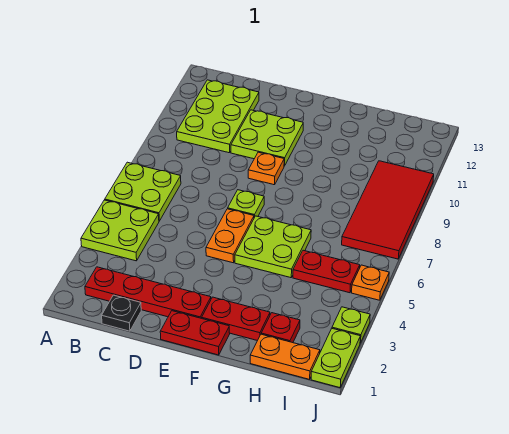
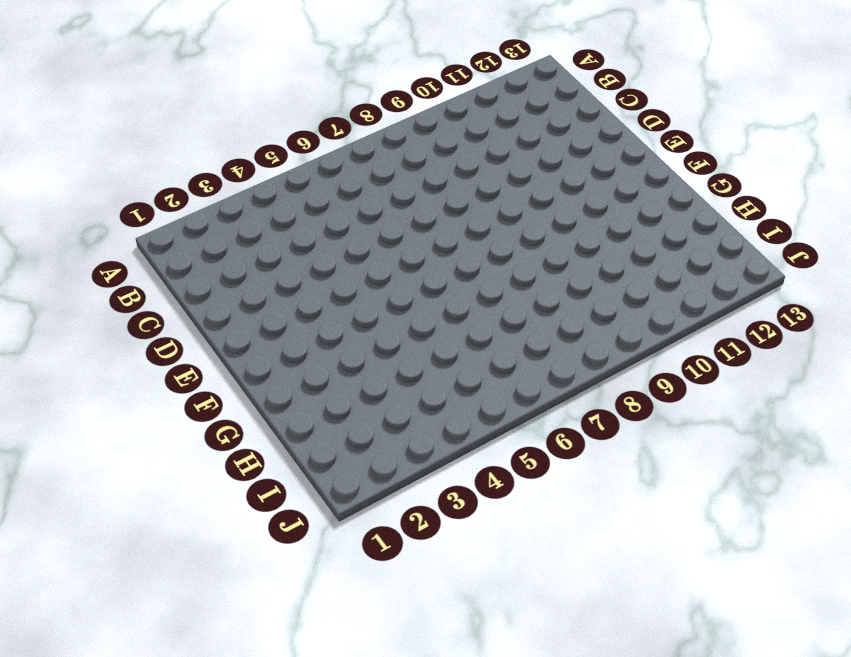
none -> lime 2x2 plate [81,200,159,261]
none -> lime 2x2 plate [105,162,181,221]
none -> red 1x4 plate [85,267,211,318]

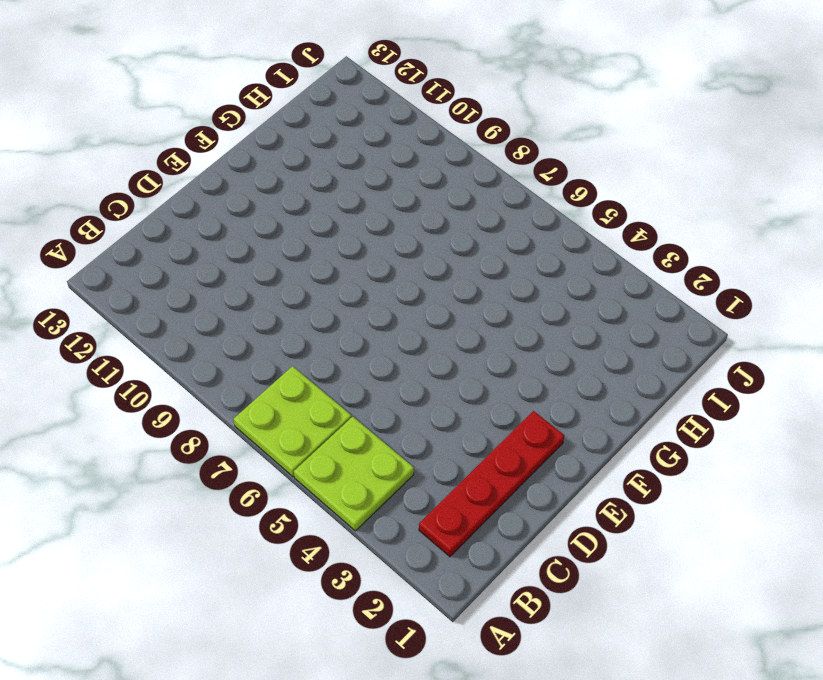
none -> lime 2x3 plate [177,80,259,153]
none -> black 1x1 plate [102,295,141,331]
none -> lime 2x2 plate [231,110,303,166]

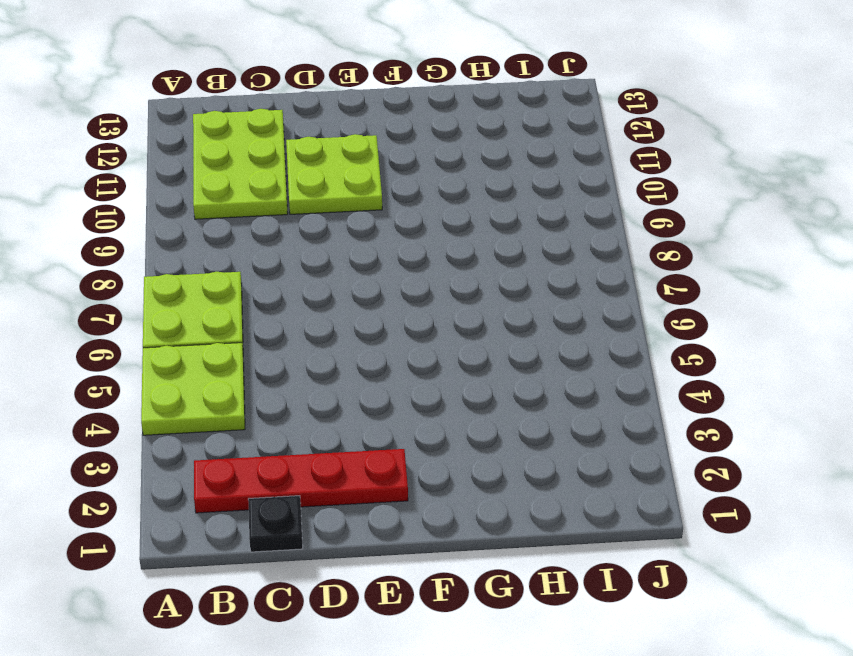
none -> red 1x2 plate [160,311,230,355]
none -> orange 1x2 plate [206,209,254,263]
none -> lime 1x1 plate [228,190,264,218]

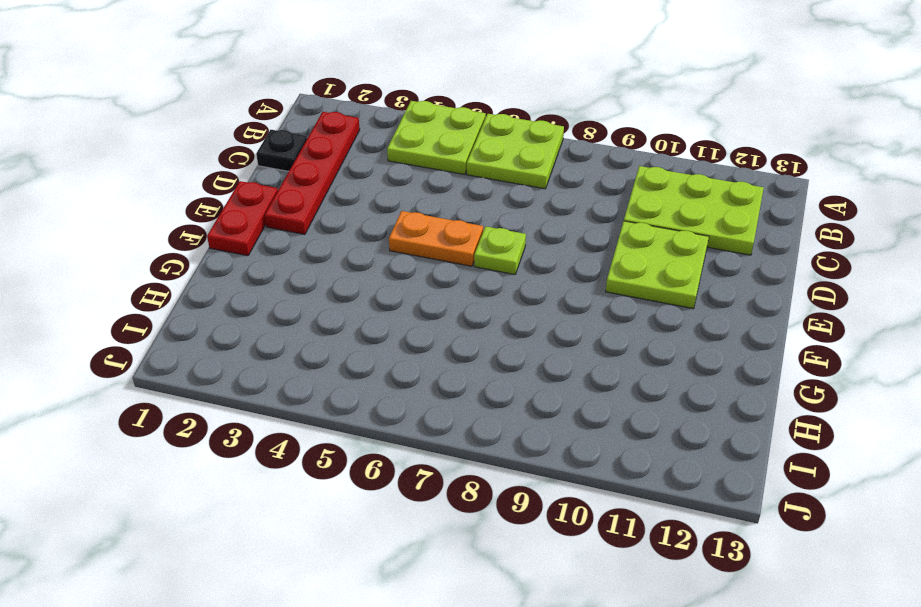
none -> orange 1x1 plate [248,152,284,185]
none -> red 1x2 plate [202,297,270,341]
none -> lime 2x2 plate [235,216,311,278]

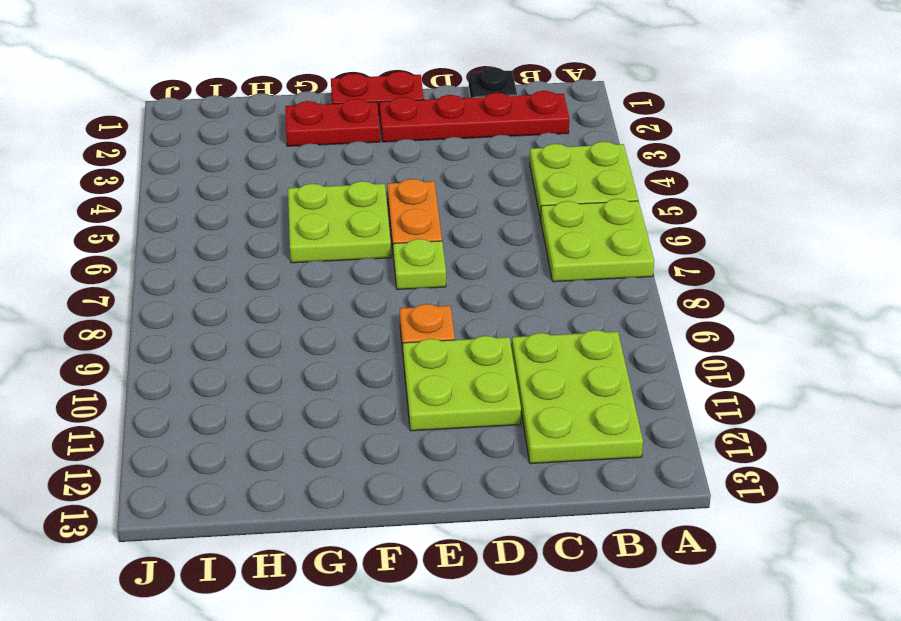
none -> orange 1x2 plate [250,334,320,379]
none -> red 1x1 plate [261,313,300,343]
none -> red 1x2 plate [293,250,360,293]

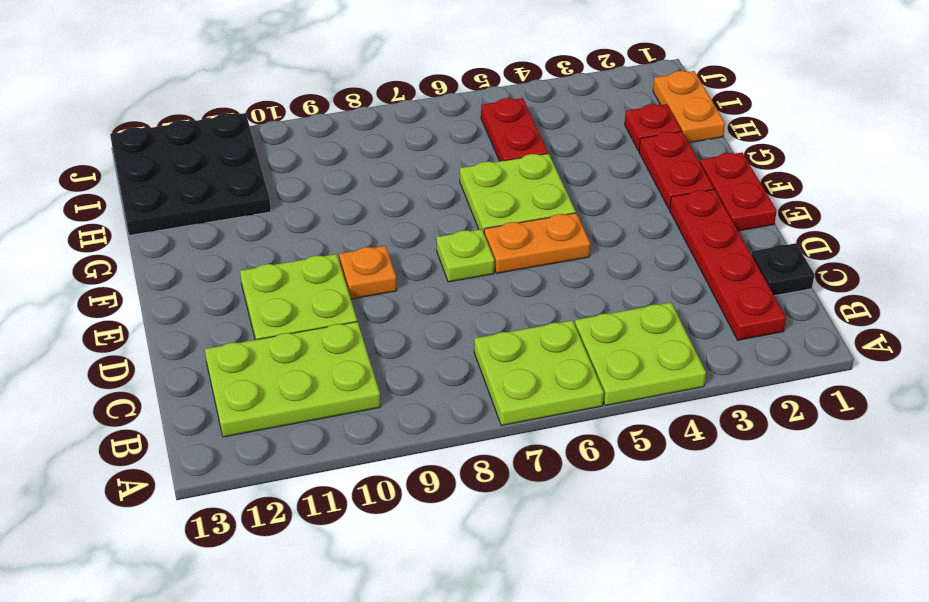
black 3x3 plate [110,113,271,235] -> none
none -> red 2x4 tile [342,161,434,259]
none -> lime 1x2 plate [311,329,360,388]
none -> lime 1x1 plate [332,307,370,343]

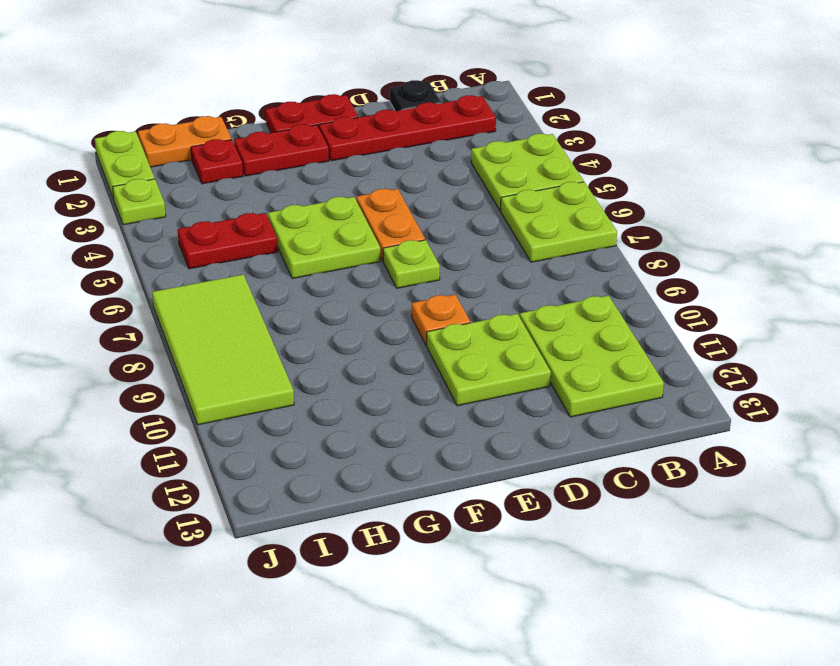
lime 2x4 tile [152,274,294,425] -> red 2x4 tile [342,161,434,259]
none -> orange 1x1 plate [352,265,389,300]

